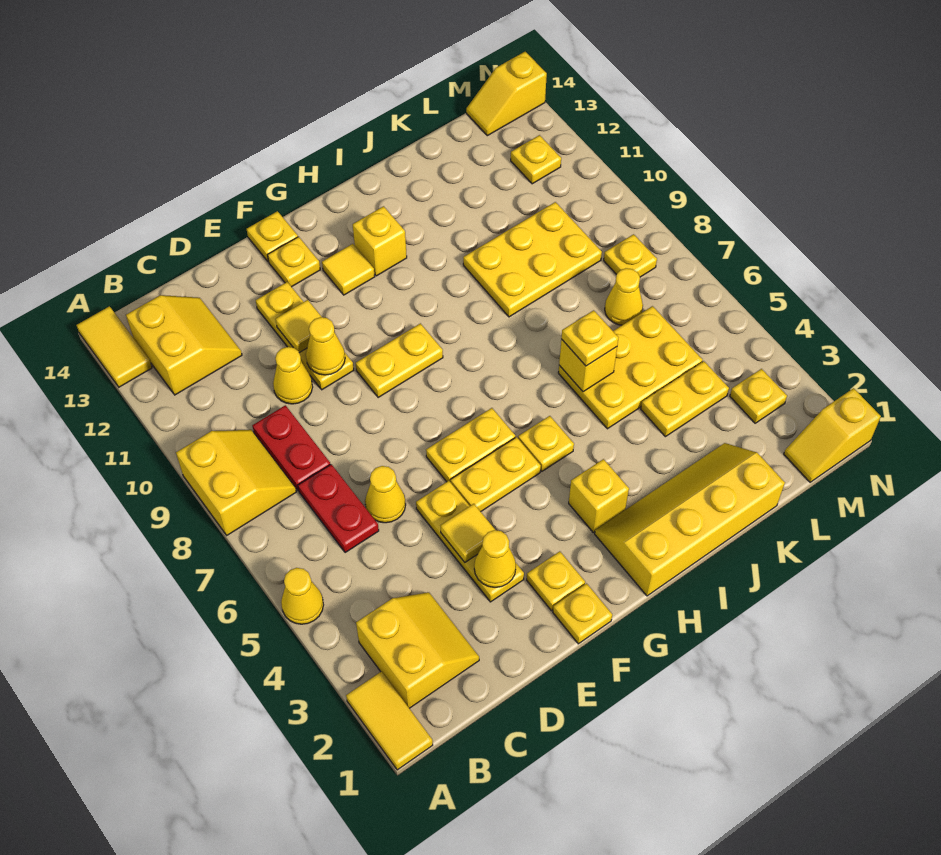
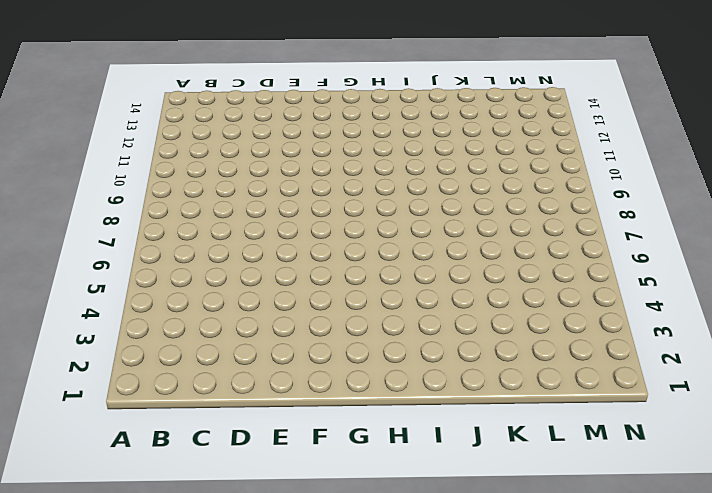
none -> yellow 1x2 tile [346,672,433,770]
none -> yellow 1x1 cone [281,568,323,624]
none -> yellow 2x2 slope [176,430,296,535]
none -> yellow 1x2 tile [77,306,152,387]

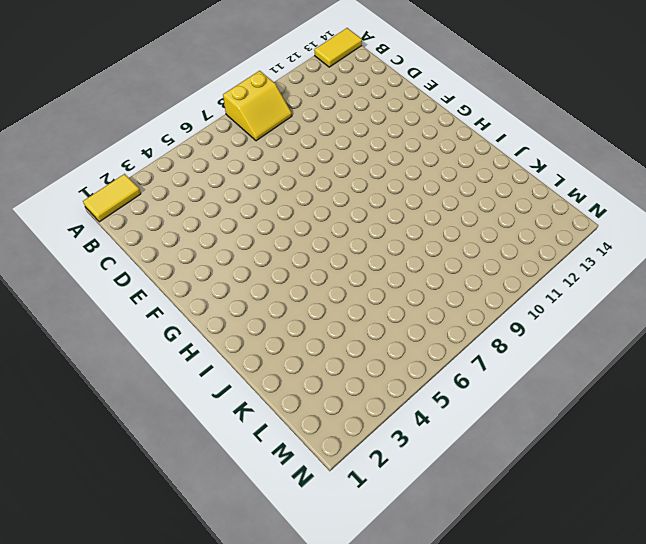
none -> yellow 1x1 cone [281,568,323,624]
none -> yellow 2x2 slope [356,592,479,708]
none -> yellow 2x2 slope [126,295,242,395]
none -> red 1x2 plate [298,464,379,553]

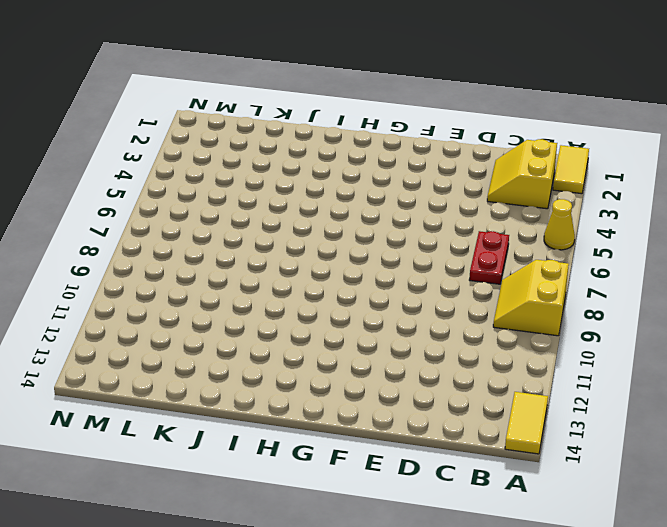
none -> yellow 2x2 slope [126,295,242,395]
none -> red 1x2 plate [252,405,331,491]
none -> yellow 1x1 cone [365,466,406,523]
none -> yellow 1x1 cone [273,347,313,404]

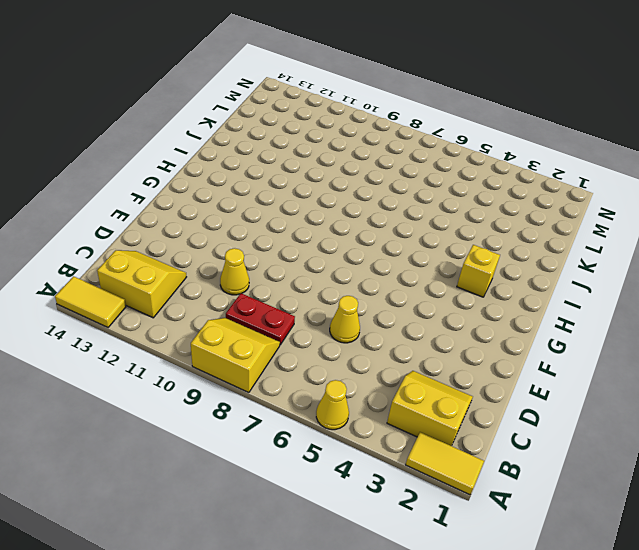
none -> red 1x2 plate [298,464,379,553]
none -> yellow 1x3 plate [416,481,524,602]
none -> yellow 1x3 plate [256,282,354,390]
none -> yellow 1x1 plate [553,584,612,644]

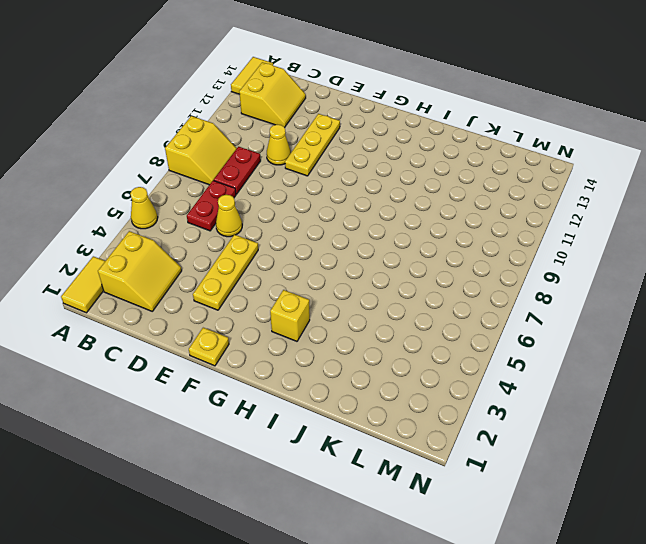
none -> yellow 1x1 plate [527,551,585,611]
none -> yellow 1x2 plate [451,437,541,512]
none -> yellow 1x2 plate [426,408,515,482]
none -> yellow 1x2 plate [356,323,443,397]

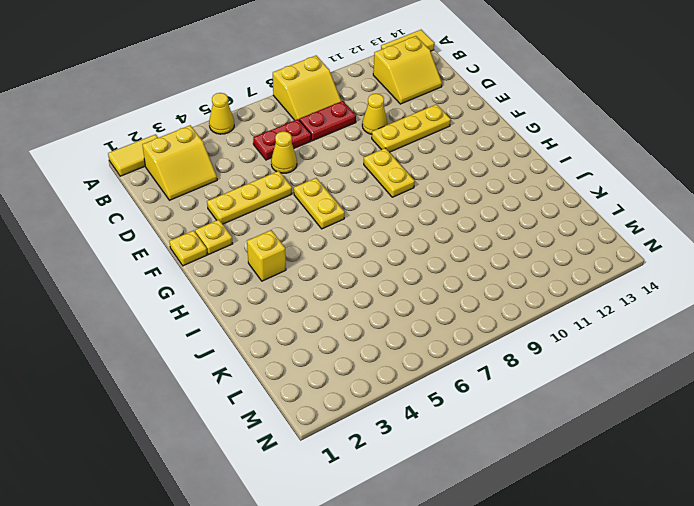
none -> yellow 1x2 plate [451,437,541,512]
none -> yellow 1x1 plate [268,237,320,287]
none -> yellow 1x1 plate [247,211,298,262]
none -> yellow 1x1 tile [322,244,375,295]

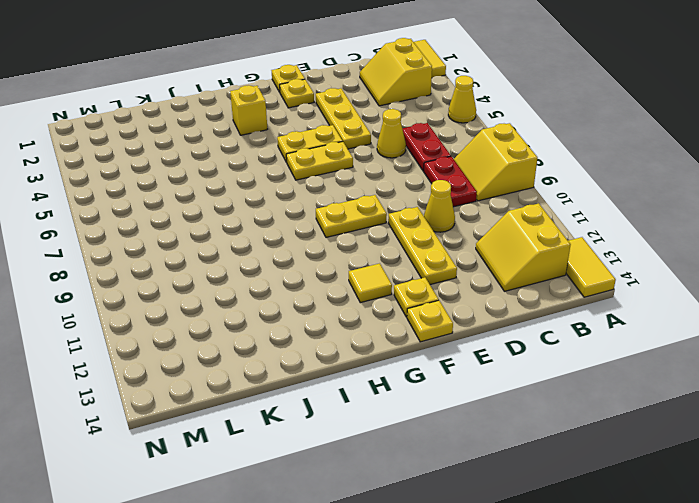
none -> yellow 2x4 slope [595,443,785,596]
none -> yellow 1x1 plate [518,416,574,471]
none -> yellow 1x1 brick [353,206,407,276]
none -> yellow 2x3 plate [558,306,703,429]

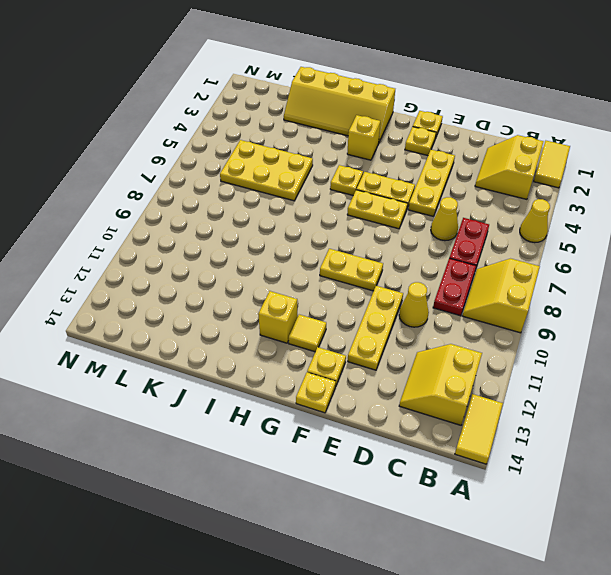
none -> yellow 2x3 plate [463,202,602,317]
none -> yellow 1x2 plate [641,361,729,437]
none -> yellow 1x1 cone [605,268,643,325]
none -> yellow 1x2 slope [784,388,881,482]

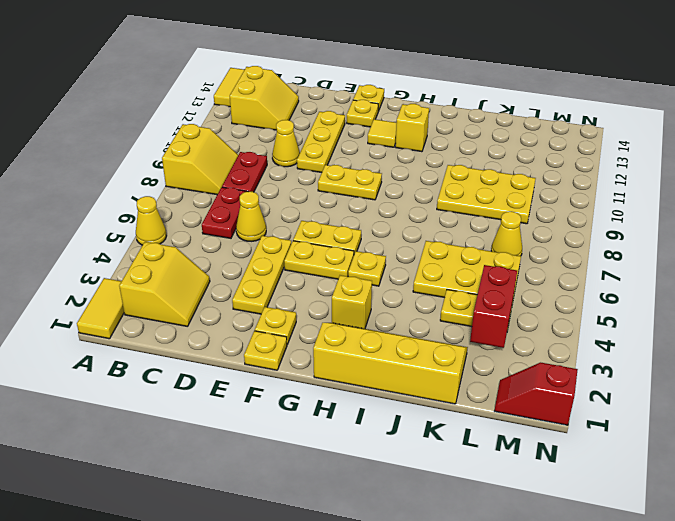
red 1x2 brick [470,265,517,348] -> none
red 1x2 slope [495,362,578,425] -> yellow 1x2 slope [784,388,881,482]
none -> yellow 1x1 plate [730,369,787,423]
none -> yellow 1x1 plate [604,234,657,277]
none -> yellow 1x1 plate [511,135,561,184]
none -> yellow 1x2 slope [466,52,547,136]

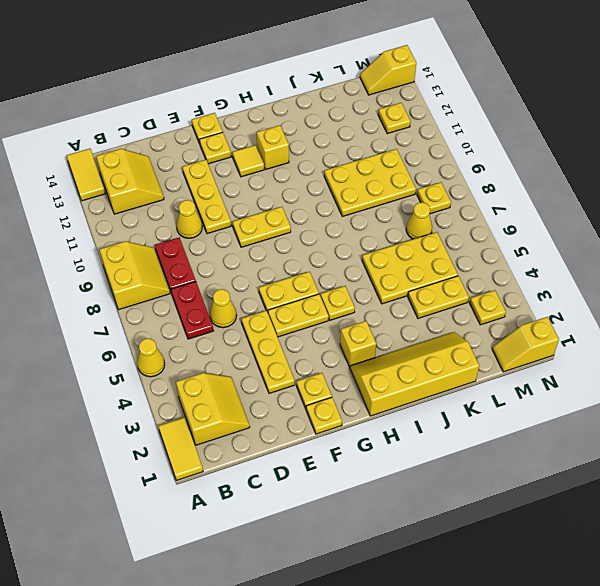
none -> yellow 1x1 cone [474,530,516,587]
none -> yellow 1x1 tile [441,504,495,562]
none -> yellow 1x1 cone [306,317,345,375]
none -> yellow 1x1 tile [276,300,321,353]

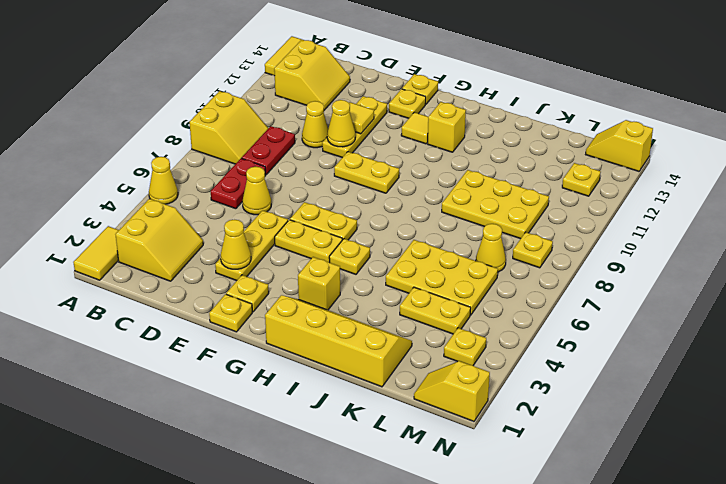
none -> yellow 1x1 tile [441,504,495,562]
none -> yellow 1x1 brick [559,339,617,392]
none -> yellow 1x1 plate [561,310,618,366]

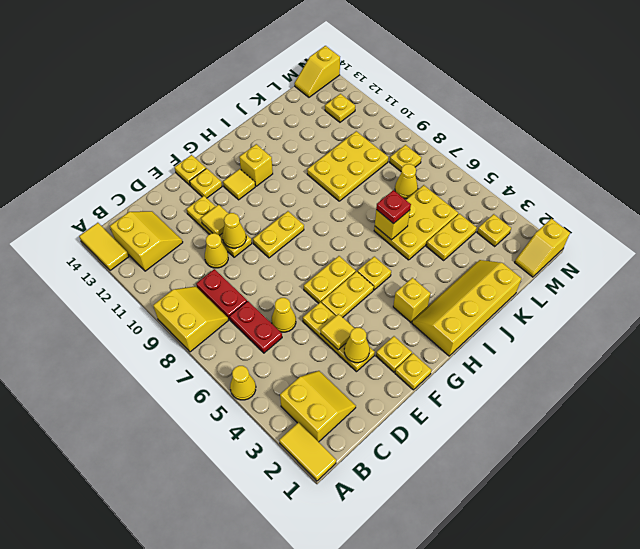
red 1x1 plate [376,190,411,224] -> yellow 1x1 plate [561,310,618,366]

